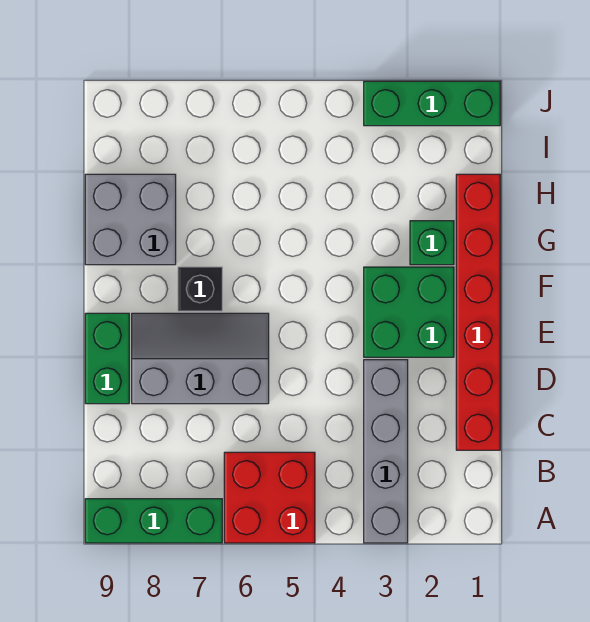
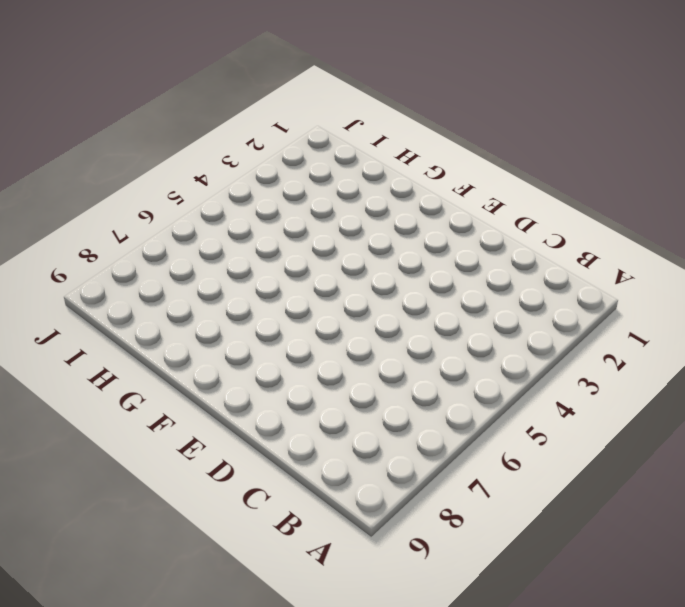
none -> grey 1x4 brick [364,360,408,543]
none -> red 2x2 brick [224,452,315,543]

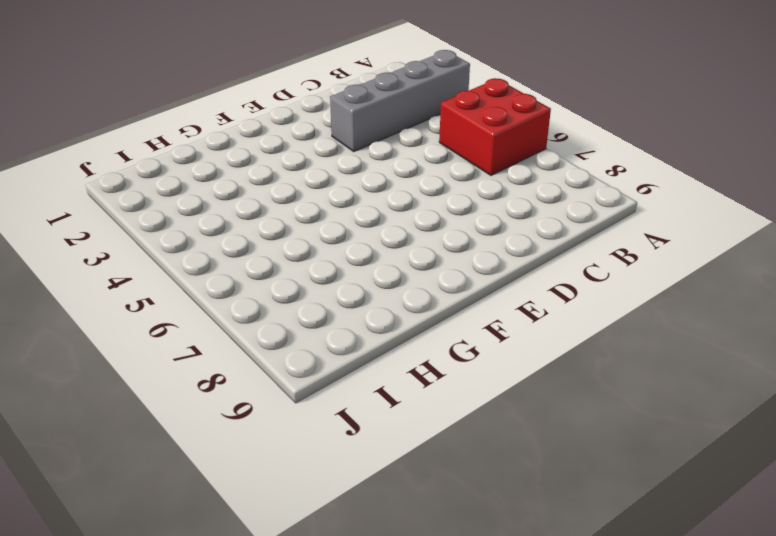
none -> green 1x3 brick [85,499,222,543]
none -> red 1x6 brick [456,174,500,450]

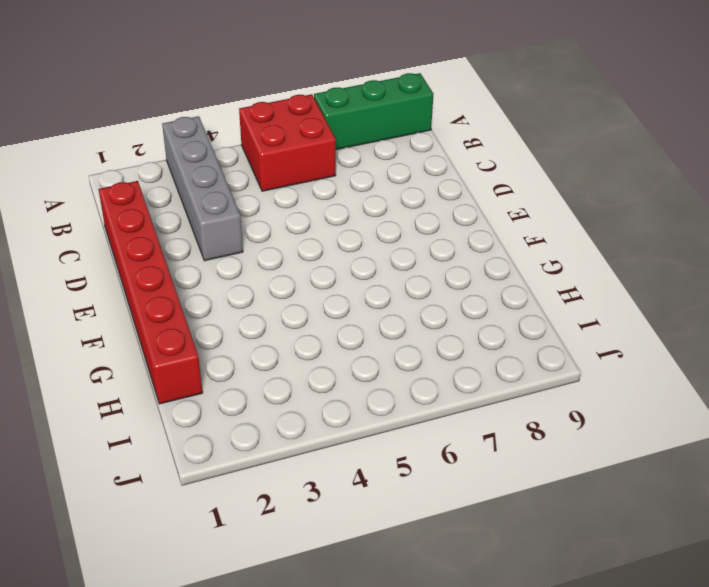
none -> grey 2x3 slope [132,313,269,404]
none -> green 1x2 brick [85,313,129,404]

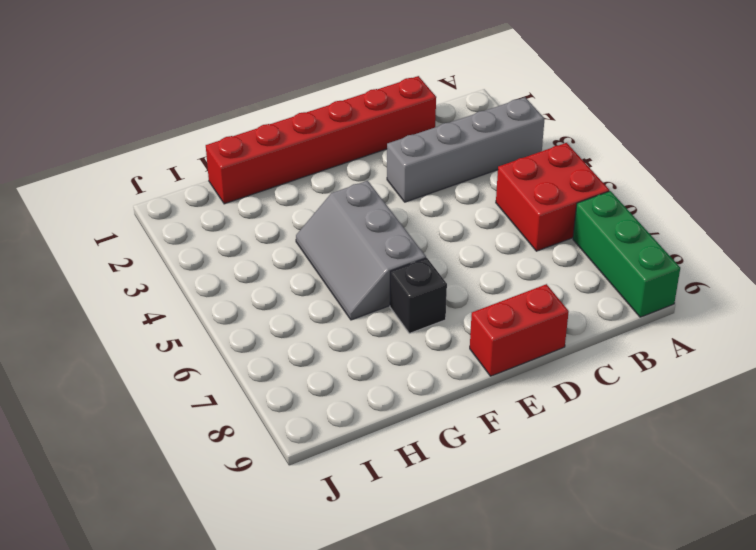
red 1x2 brick [470,284,569,376] -> green 1x2 brick [85,313,129,404]
grey 2x3 slope [296,181,426,320] -> grey 2x3 slope moved to [132,313,269,404]
none -> green 2x2 brick [364,267,454,357]
none -> green 1x1 brick [410,221,454,265]

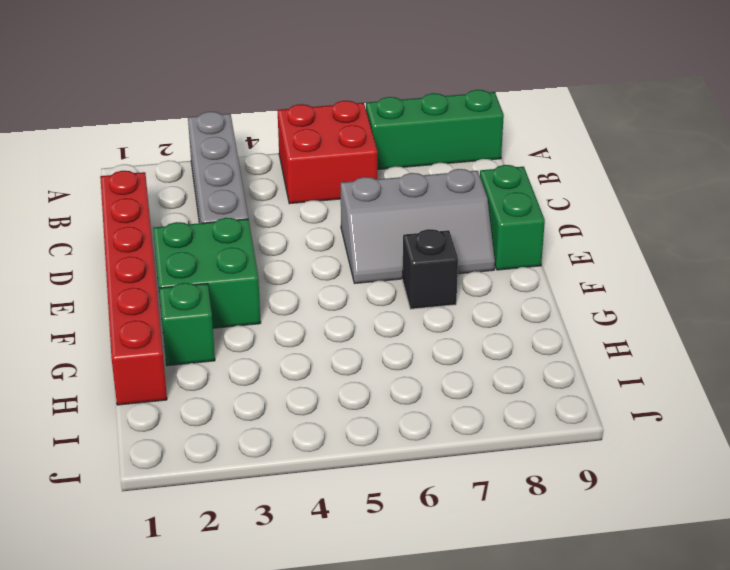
none -> grey 2x2 brick [85,174,176,265]
none -> green 1x3 brick [364,81,500,126]

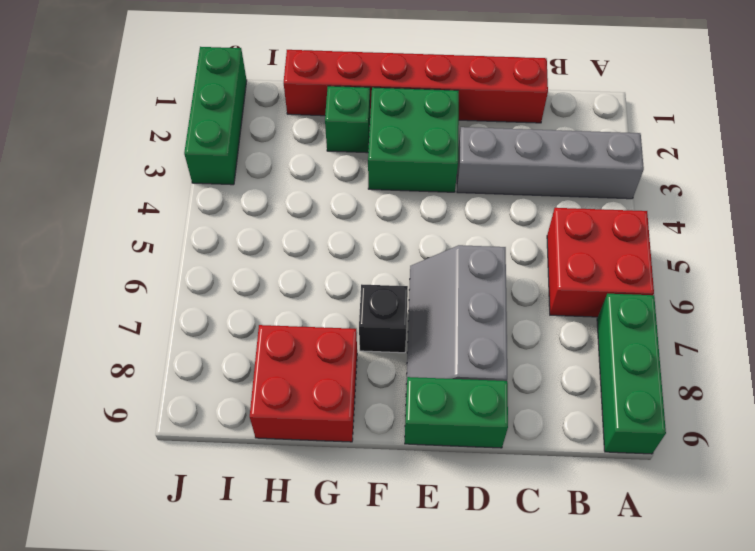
red 2x2 brick [250,325,357,442] -> grey 2x2 brick [85,174,176,265]

